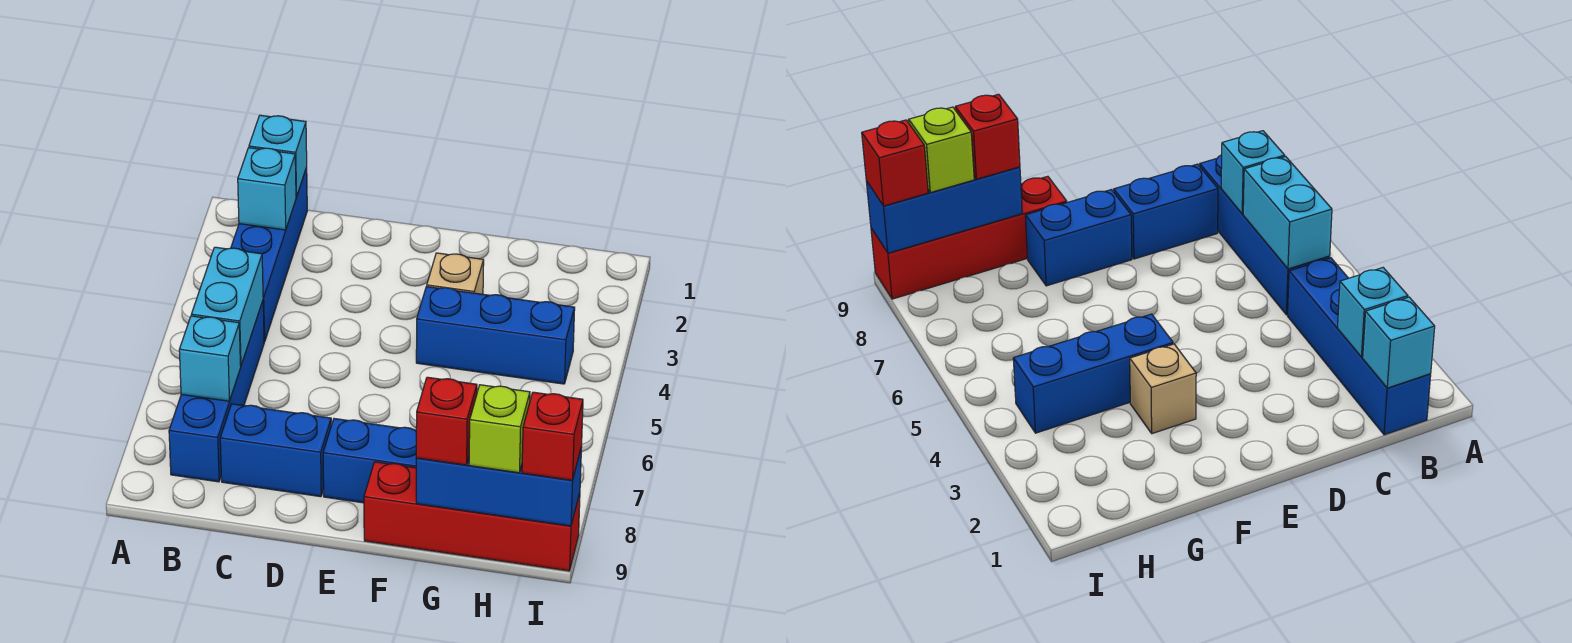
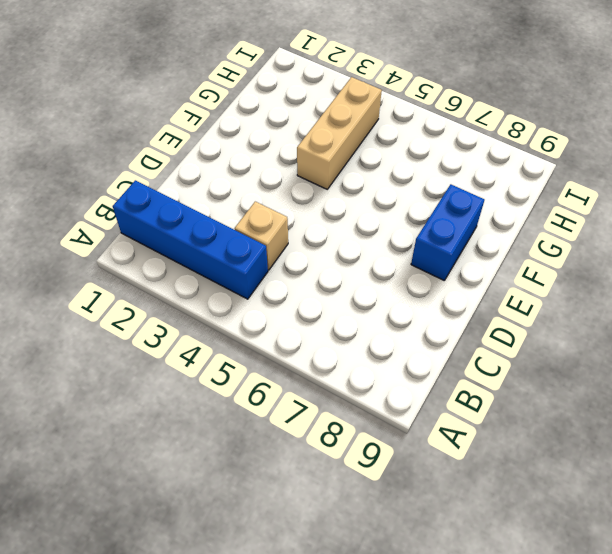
tan 1x1 brick [235,202,288,270] -> tan 1x1 brick moved to [427,253,484,294]
tan 1x3 brick [297,77,382,189] -> blue 1x3 brick [416,287,575,384]
none -> blue 1x4 brick [169,301,264,482]
none -> blue 1x2 brick [220,404,331,497]
none -> red 1x4 brick [364,462,580,571]

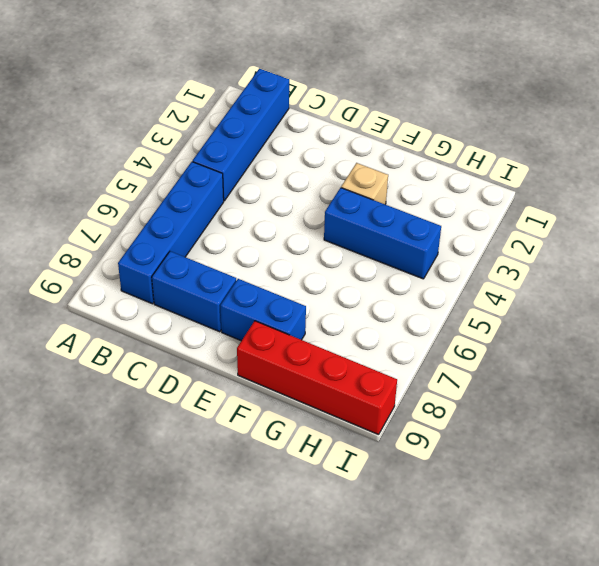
none -> cyan 1x1 brick [249,115,307,197]
none -> cyan 1x1 brick [238,148,296,230]
none -> cyan 1x2 brick [191,247,263,366]

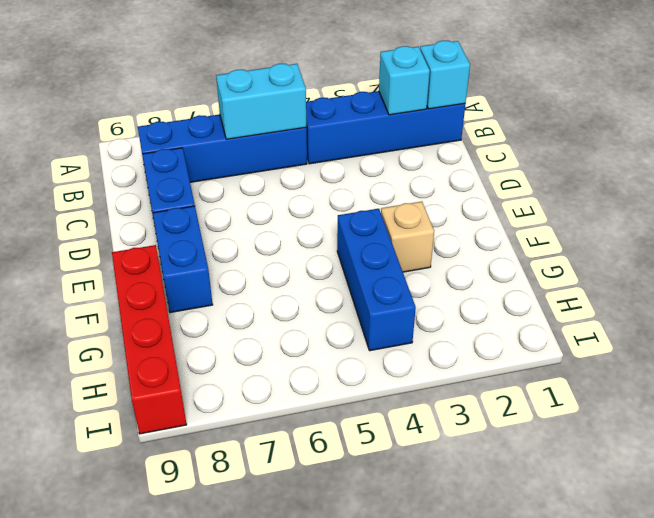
none -> cyan 1x1 brick [179,316,241,401]
none -> blue 1x3 brick [416,446,582,526]
none -> red 1x1 brick [416,377,477,465]

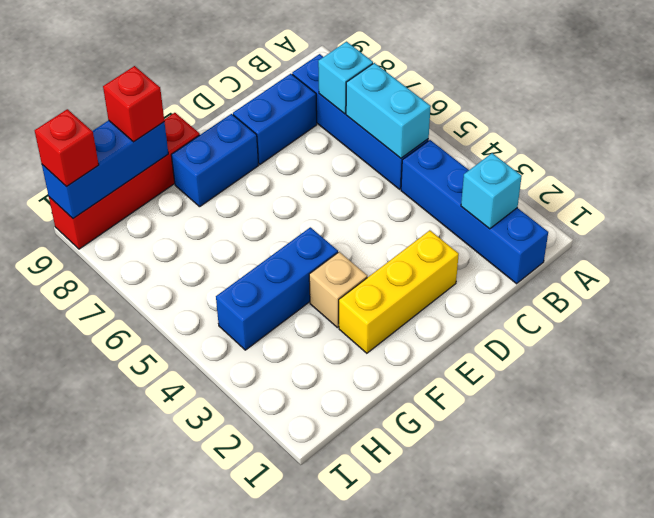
yellow 1x3 brick [339,230,459,353] -> none
none -> cyan 1x1 brick [249,115,307,197]
none -> lime 1x1 brick [469,385,530,473]

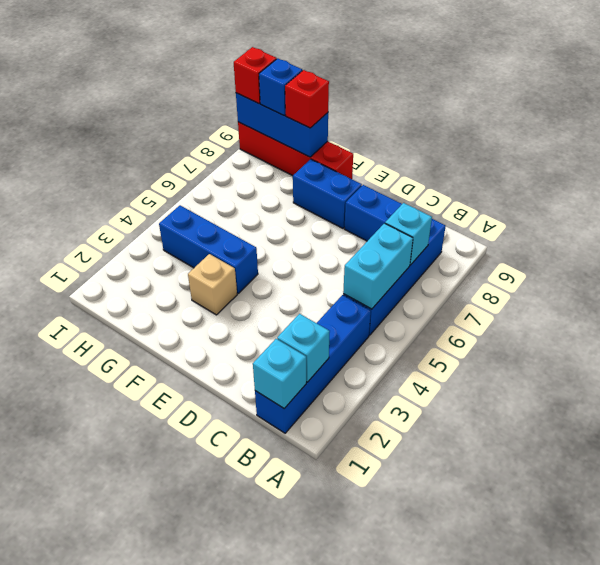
blue 1x1 brick [259,58,302,115] -> lime 1x1 brick [469,385,530,473]

